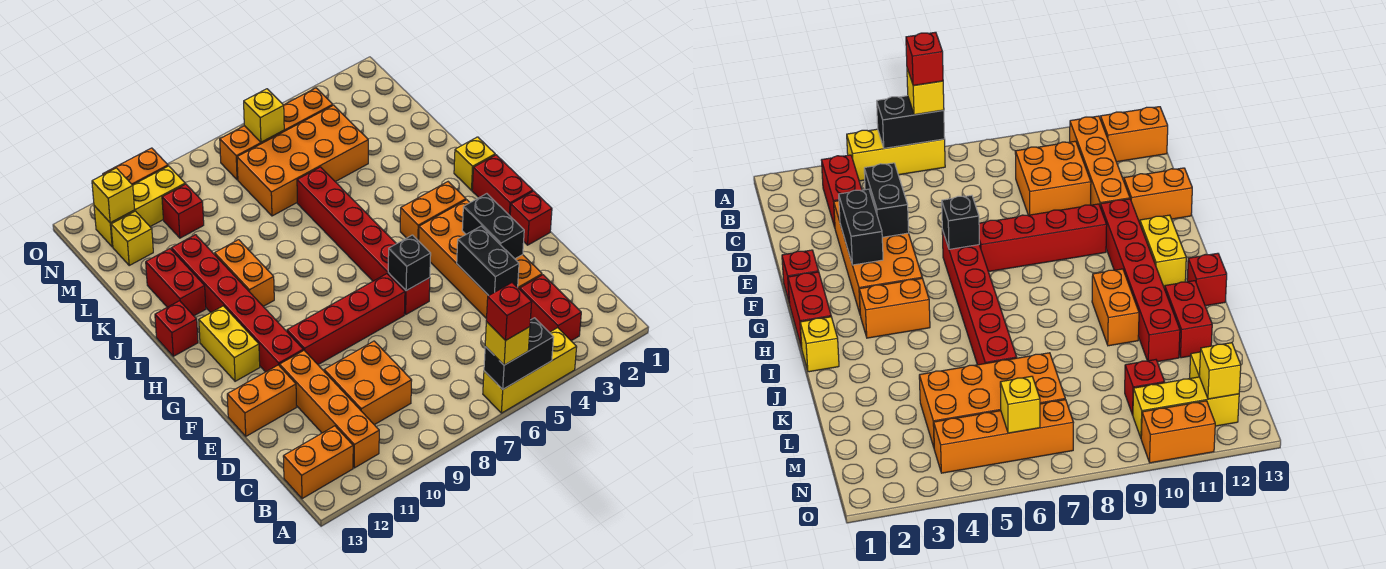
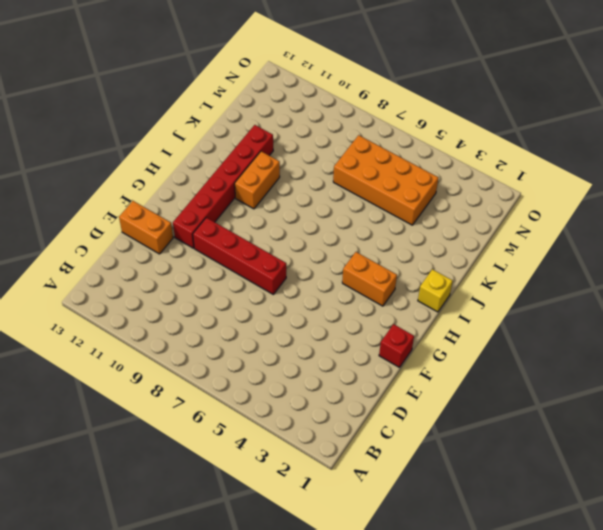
none -> yellow 1x3 brick [483,328,577,413]
none -> red 1x2 brick [520,275,581,341]
none -> orange 1x4 brick [280,350,379,468]
none -> orange 1x2 brick [283,426,353,499]

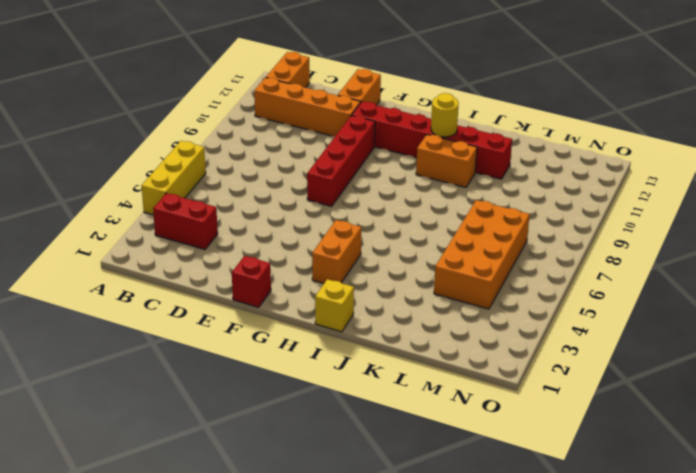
yellow 1x1 round brick [431,93,459,137] -> none
none -> orange 2x2 brick [324,341,412,425]
none -> orange 2x4 brick [419,200,542,319]
none -> red 1x6 brick [297,167,430,314]
none -> red 1x2 brick [472,155,533,216]

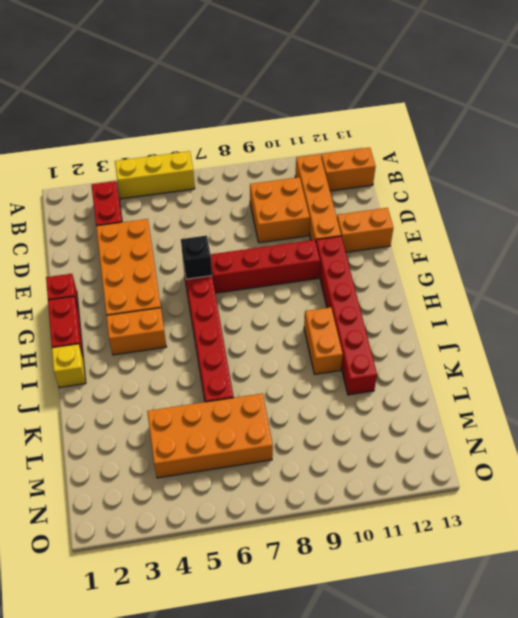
none -> yellow 1x2 brick [199,306,260,381]
none -> red 1x1 brick [155,301,198,356]
none -> red 1x2 brick [146,249,206,316]
none -> red 1x1 brick [162,184,204,238]

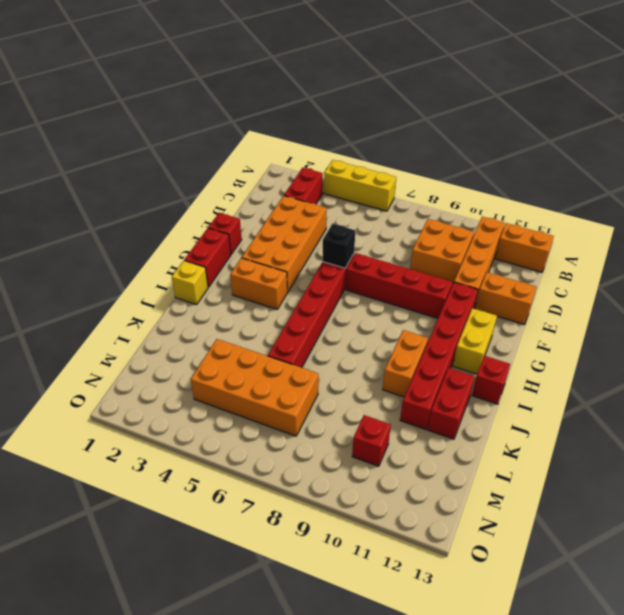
none -> yellow 1x1 brick [111,211,153,265]
none -> orange 1x4 brick [220,88,333,180]
none -> yellow 1x3 brick [94,166,185,247]
none -> orange 1x2 brick [103,148,168,185]

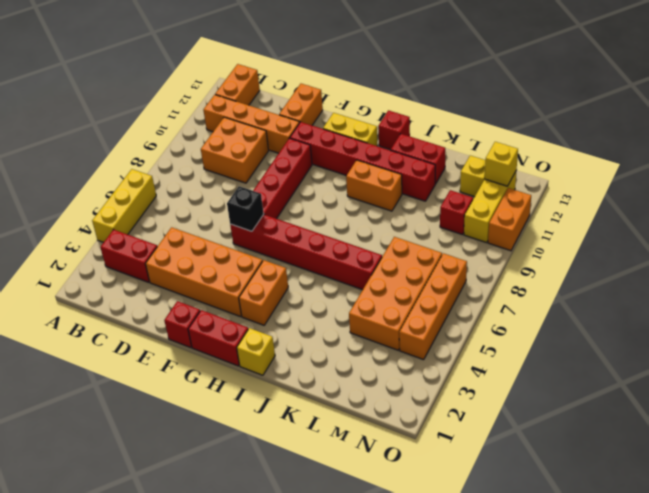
none -> black 1x2 brick [484,318,554,389]
none -> black 1x2 brick [457,226,519,296]
none -> black 1x2 brick [462,194,524,259]
none -> yellow 1x1 brick [244,89,284,142]

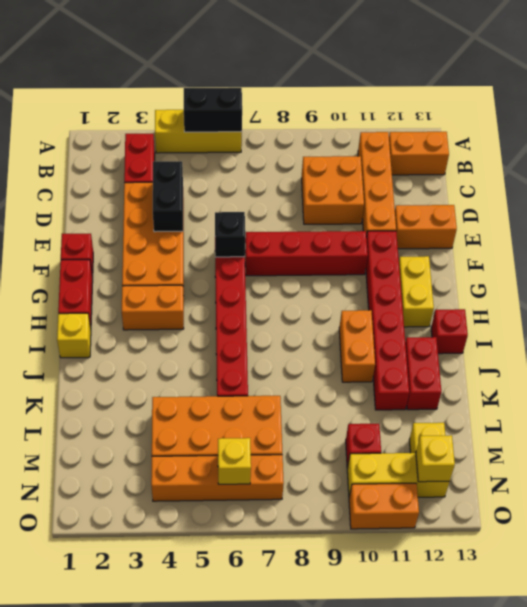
none -> black 1x2 brick [462,194,524,259]
none -> yellow 1x1 brick [485,322,530,365]
none -> red 1x1 brick [486,283,532,341]

